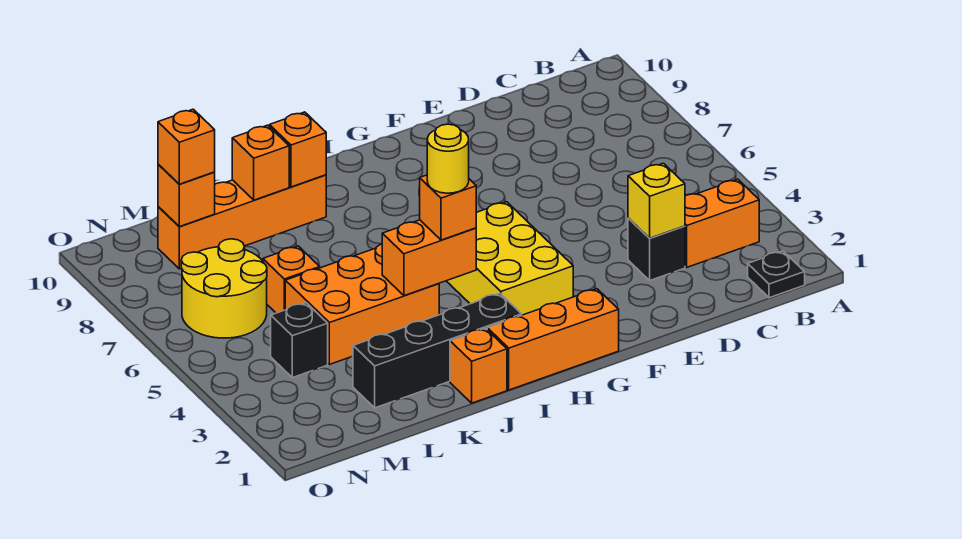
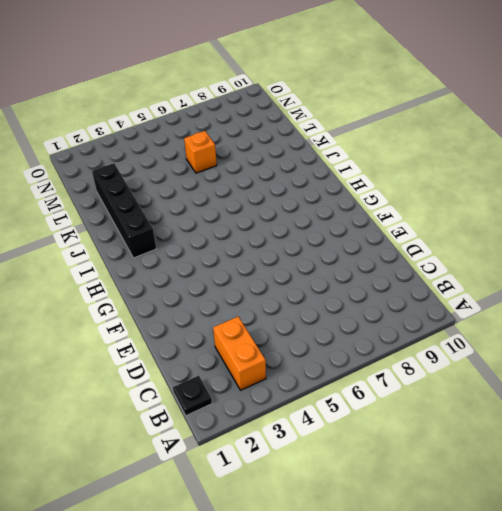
none -> black 1x1 brick [628,218,685,280]
none -> orange 1x3 brick [487,289,619,390]
none -> yellow 2x3 brick [447,202,573,315]

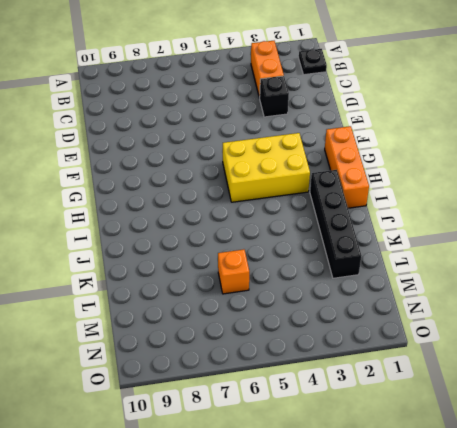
none -> orange 1x1 brick [450,328,507,403]
none -> orange 2x3 brick [285,244,439,364]
none -> orange 1x4 brick [158,175,326,269]

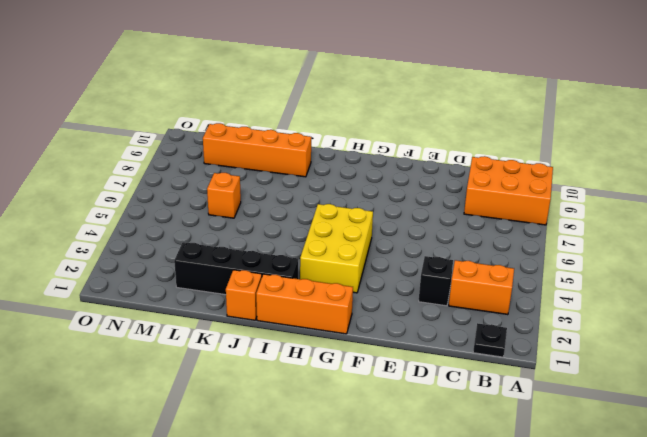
orange 2x3 brick [464,156,553,225] -> orange 2x3 brick moved to [285,244,439,364]
none -> black 1x1 brick [271,303,328,378]
none -> yellow 2x2 round brick [181,239,267,338]
none -> yellow 1x1 brick [628,163,685,238]

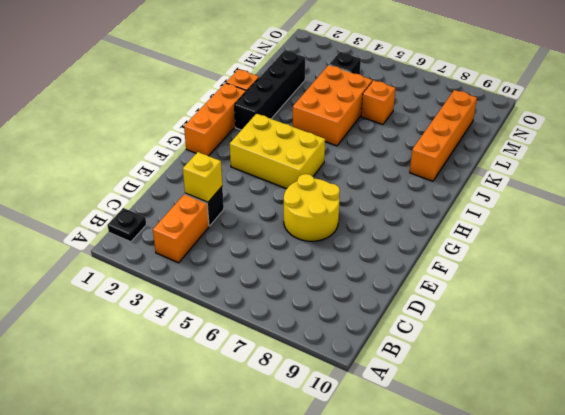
yellow 2x2 round brick [284,174,340,241] -> yellow 2x2 round brick moved to [181,239,267,338]
none -> orange 1x2 brick [382,220,476,296]
none -> orange 1x1 brick [269,112,326,187]
none -> orange 1x1 brick [232,125,289,200]

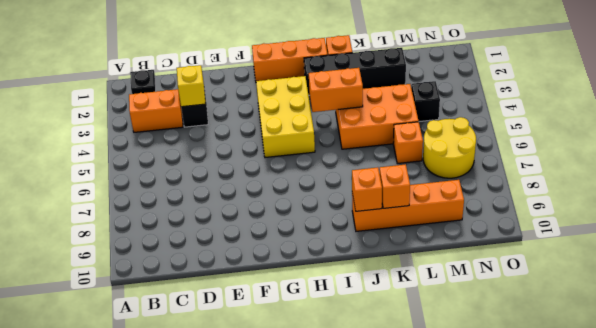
none -> orange 1x1 brick [158,164,215,227]
none -> orange 1x1 brick [420,175,476,240]
none -> orange 1x1 brick [158,109,215,184]

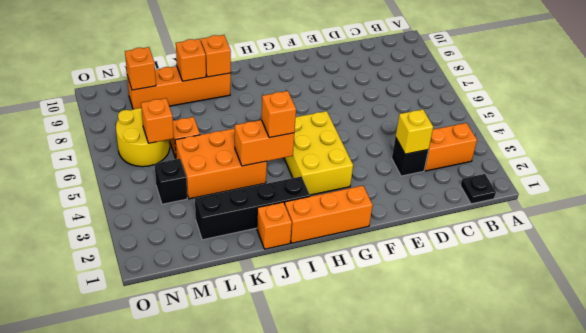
orange 1x1 brick [141,98,174,143] -> orange 1x1 brick moved to [158,109,215,184]
none -> yellow 1x1 round brick [427,124,469,193]

